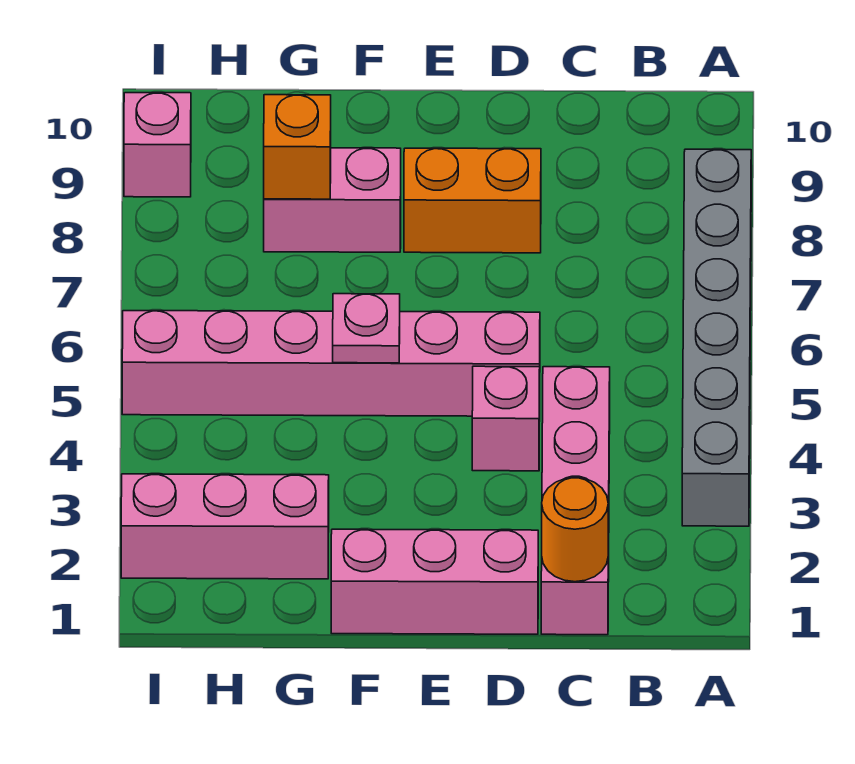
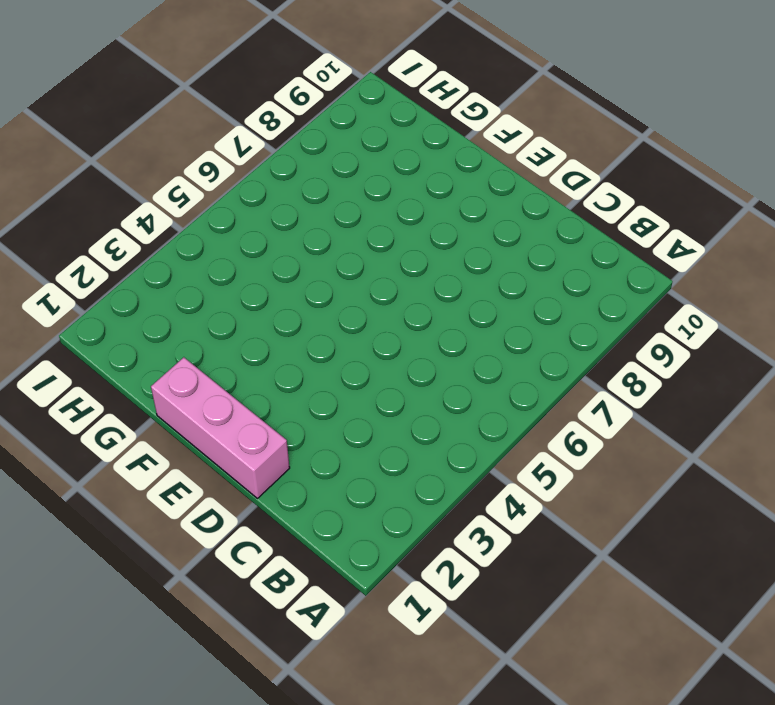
none -> grey 1x6 brick [682,149,751,526]
none -> pink 1x4 brick [541,367,610,635]
none -> pink 1x1 brick [472,366,540,471]

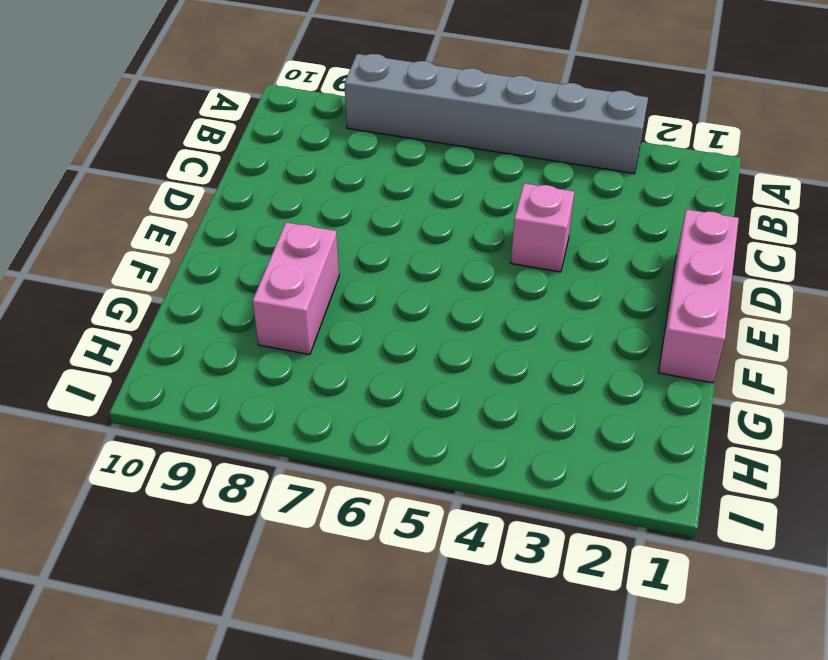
none -> pink 1x4 brick [541,367,610,635]
none -> pink 1x6 brick [122,311,540,416]
none -> orange 1x2 brick [404,148,541,253]

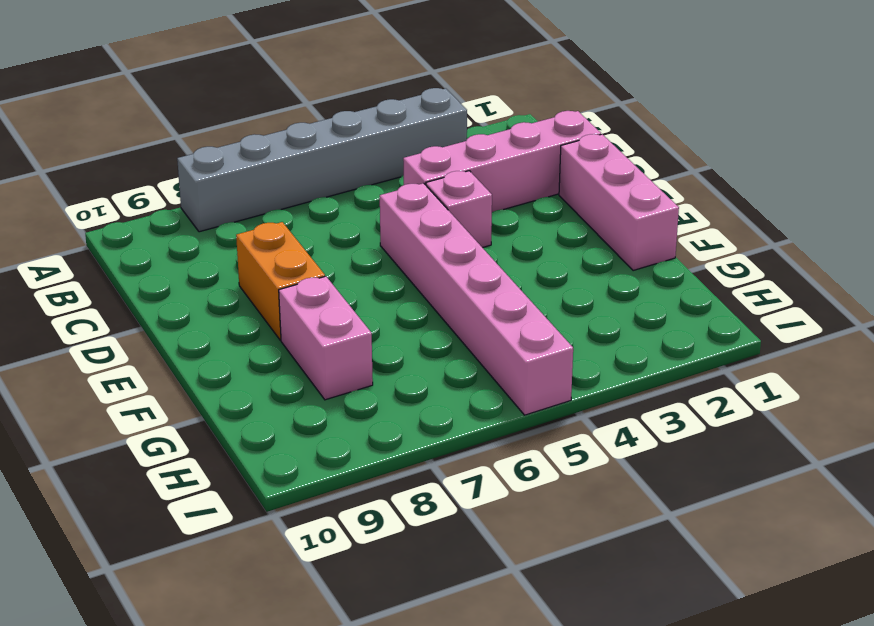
none -> pink 1x3 brick [121,474,329,579]
none -> pink 1x1 brick [124,93,191,197]
none -> orange 1x1 round brick [542,478,608,582]

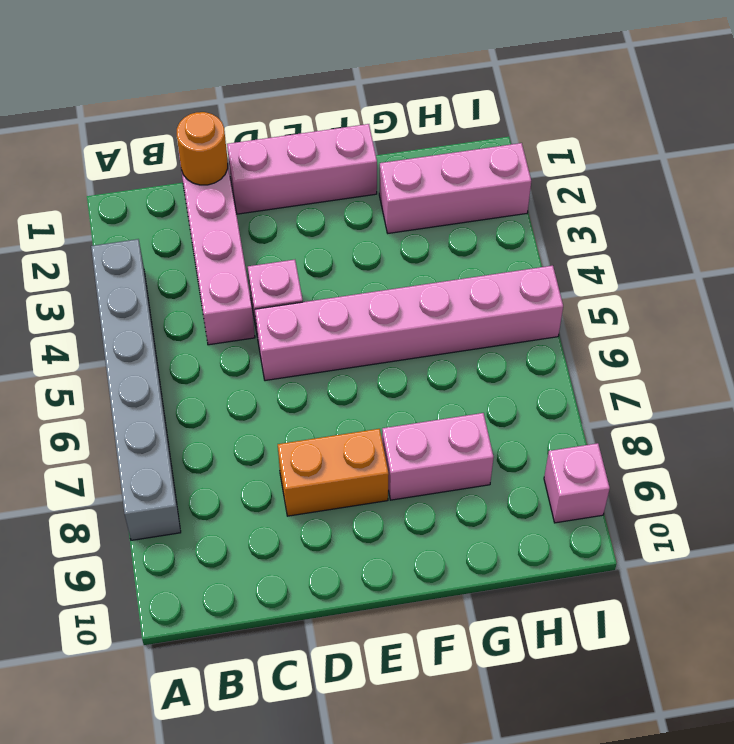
none -> pink 1x1 plate [333,294,400,363]
none -> orange 1x1 brick [264,95,331,199]

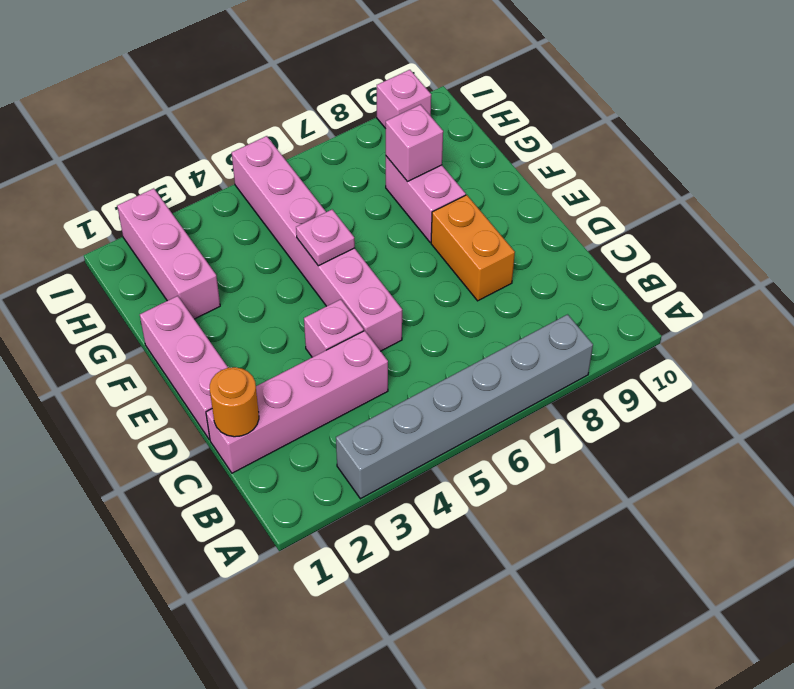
pink 1x1 brick [386,105,443,182] -> orange 1x1 brick [264,95,331,199]

